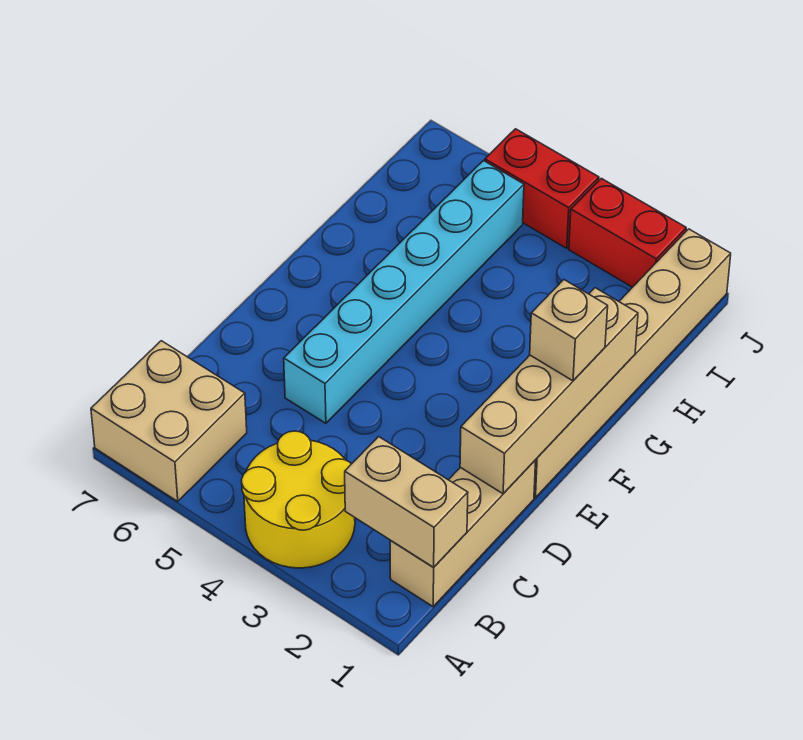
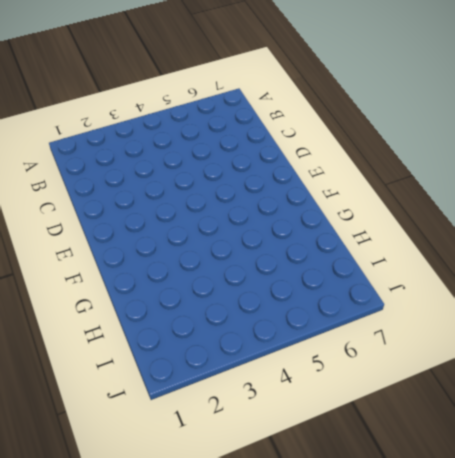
none -> yellow 2x2 round brick [242,431,355,568]
none -> tan 2x2 brick [91,341,247,501]

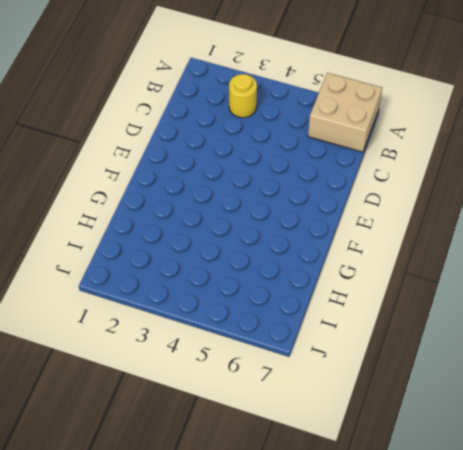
yellow 1x1 round brick [229,74,257,118] -> yellow 2x2 round brick [242,431,355,568]
none -> tan 1x3 brick [390,460,536,607]
none -> cyan 1x6 brick [284,161,524,423]

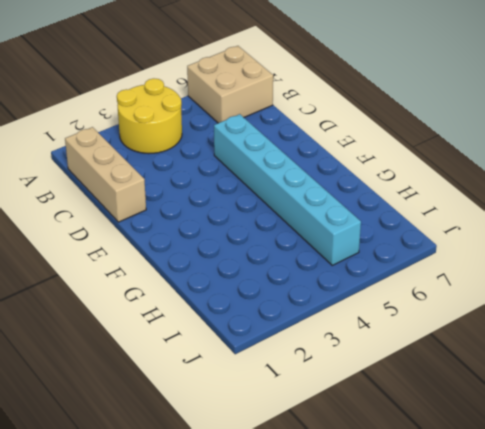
none -> tan 1x6 brick [534,229,731,498]
none -> red 1x2 brick [569,178,686,287]

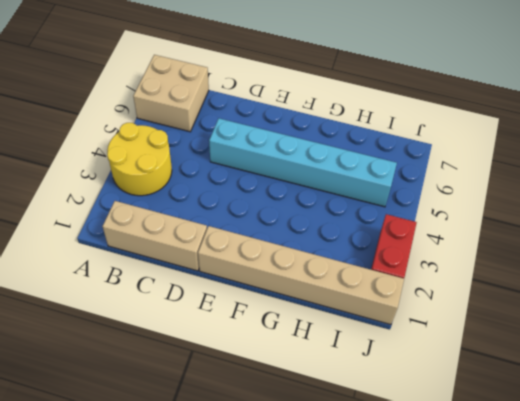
none -> red 1x2 brick [485,129,599,248]
none -> tan 1x2 brick [345,437,468,567]

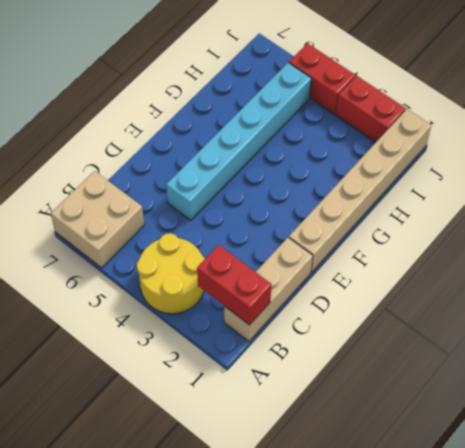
red 1x2 brick [197,245,271,325] -> tan 1x2 brick [345,437,468,567]
none -> tan 1x4 brick [460,288,638,494]
none -> tan 1x1 brick [530,280,608,381]

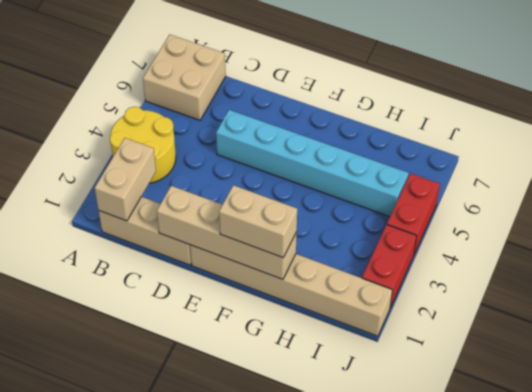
tan 1x2 brick [219,185,297,258] -> tan 1x1 brick [530,280,608,381]

